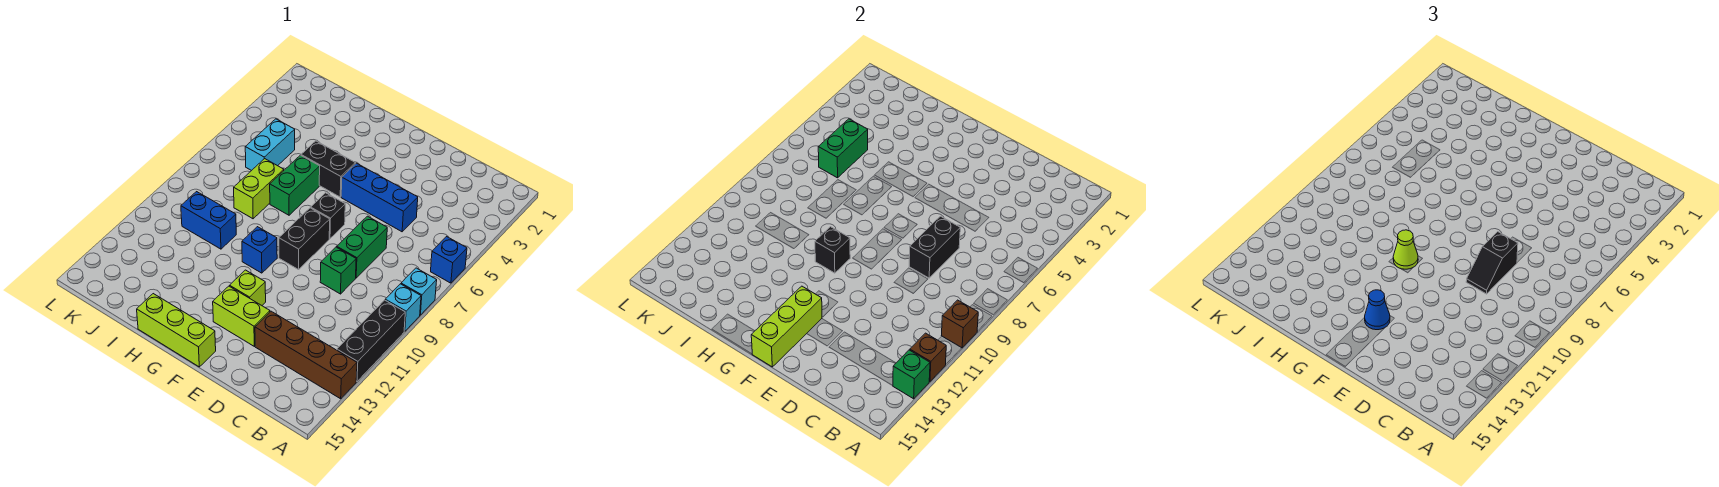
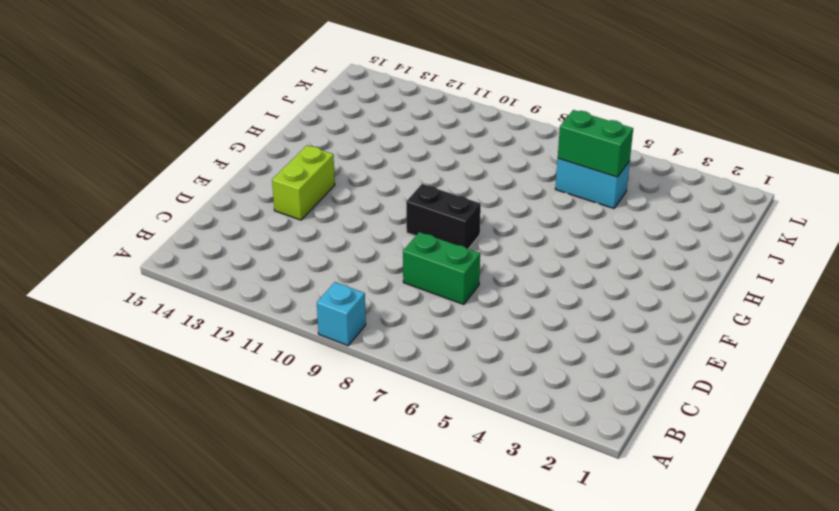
none -> blue 1x1 brick [431,237,467,283]
none -> cyan 1x1 brick [401,268,437,315]
none -> black 1x3 brick [337,300,405,381]

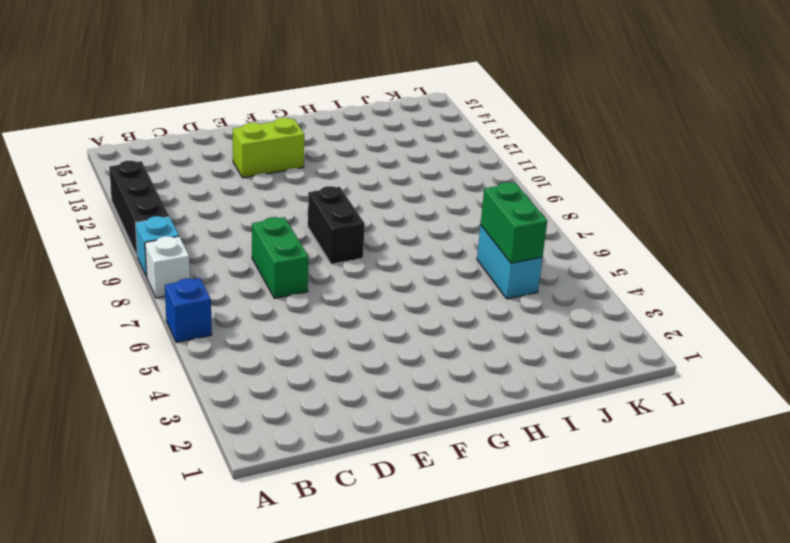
white 1x1 brick [145,236,190,298] -> cyan 1x1 brick [401,268,437,315]
none -> brown 1x4 brick [255,311,357,399]
none -> blue 1x3 brick [341,163,418,232]
none -> green 1x1 brick [320,247,356,294]

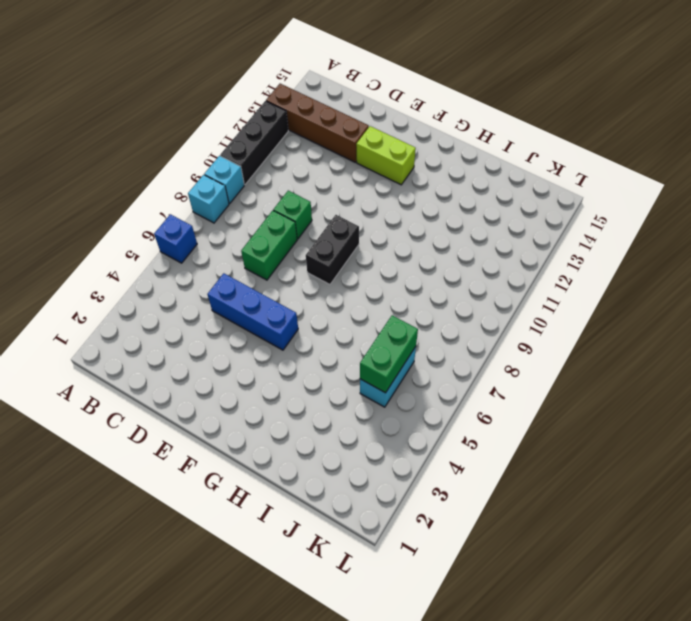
none -> black 1x1 brick [311,193,345,239]
none -> lime 1x1 brick [230,270,266,305]
none -> lime 1x3 brick [137,294,216,367]

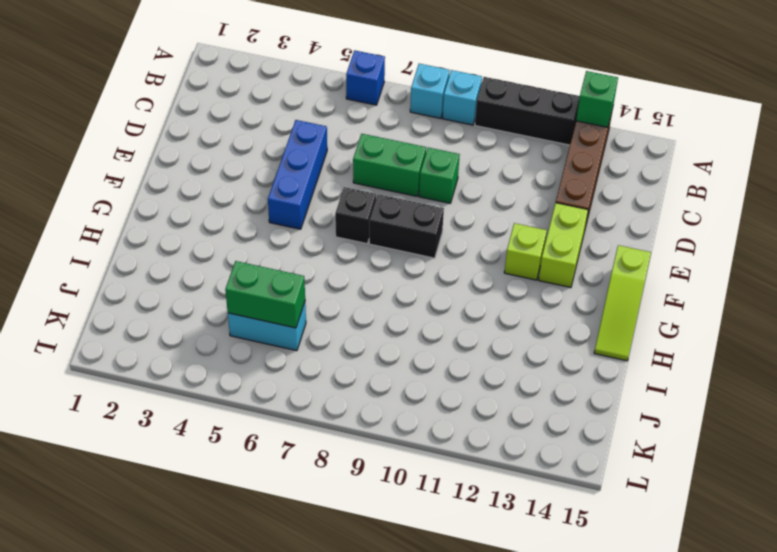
lime 1x3 slope [594,245,651,361] -> lime 1x3 brick [137,294,216,367]
none -> black 1x2 brick [301,141,355,197]
none -> blue 1x1 brick [242,227,277,273]
none -> green 1x2 brick [270,155,320,215]

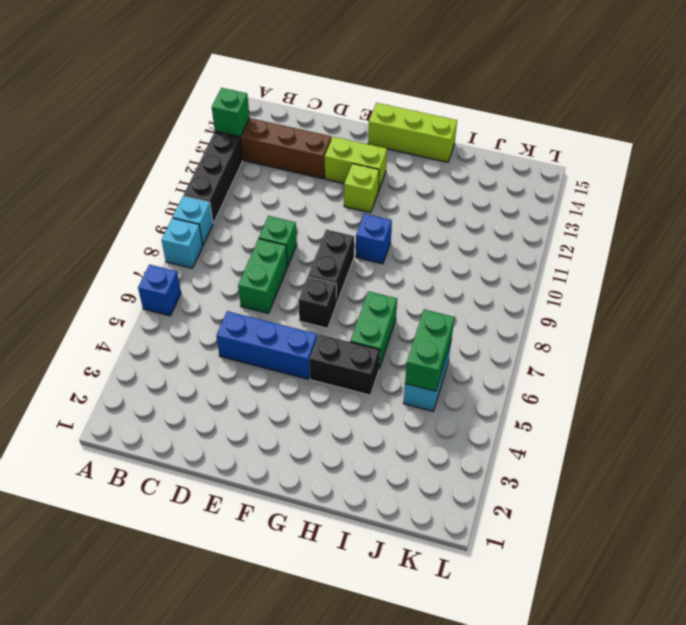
none -> lime 1x2 brick [234,159,284,219]
none -> blue 1x2 brick [181,192,236,249]
none -> brown 1x1 brick [941,300,978,348]

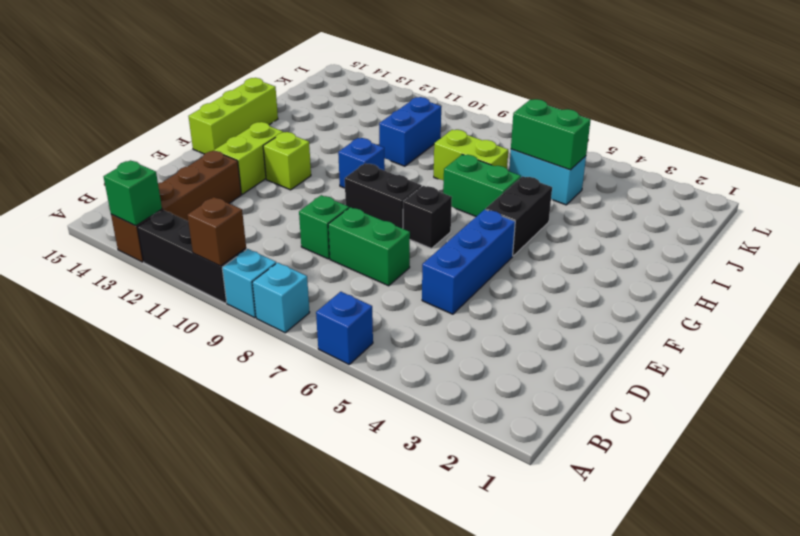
none -> brown 1x1 brick [910,333,946,381]
none -> black 1x2 brick [909,216,960,278]
none -> lime 1x3 brick [751,286,822,367]

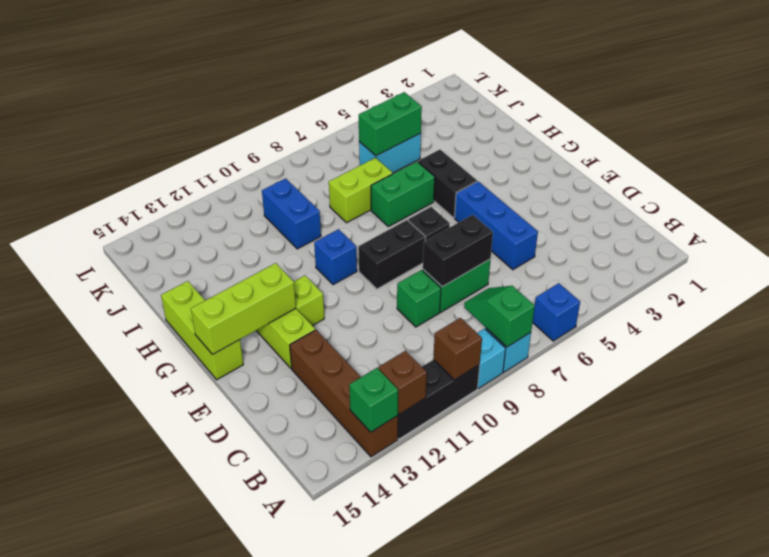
green 1x2 slope [464,286,535,347] -> none
none -> black 1x1 brick [815,227,850,273]
none -> black 1x2 slope [1466,232,1518,294]
none -> blue 1x1 cone [1365,290,1390,330]

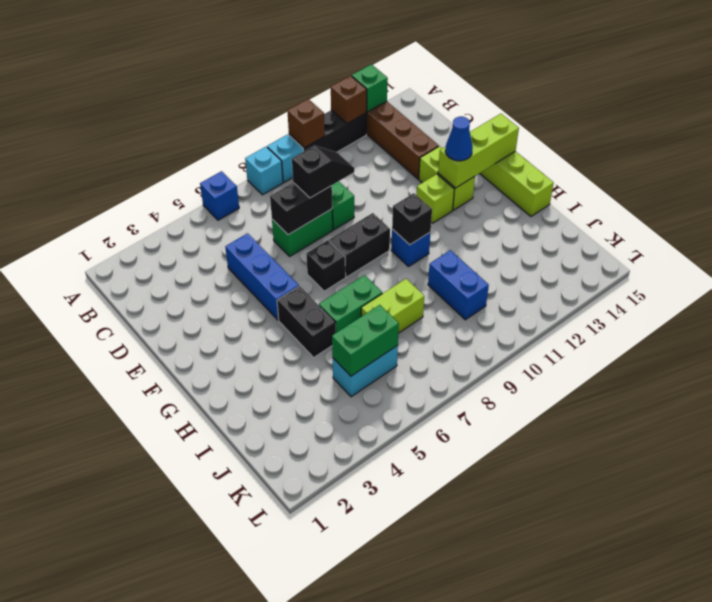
none -> lime 1x1 cone [1393,230,1418,269]

